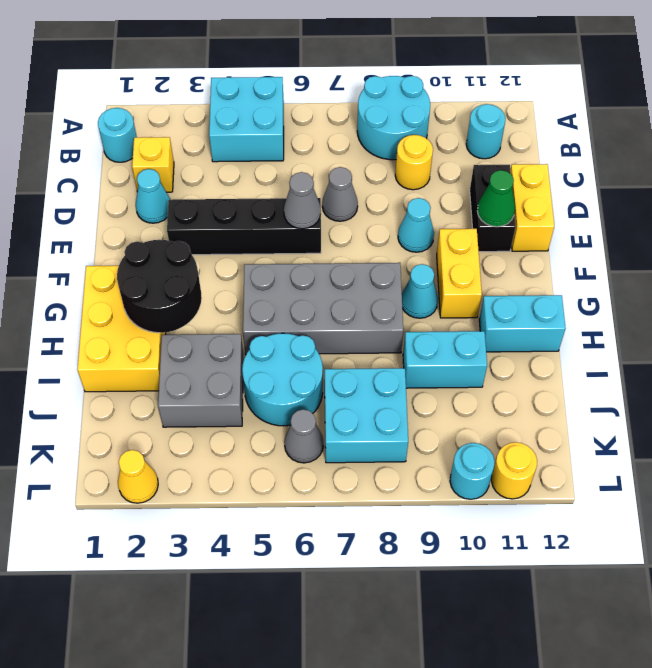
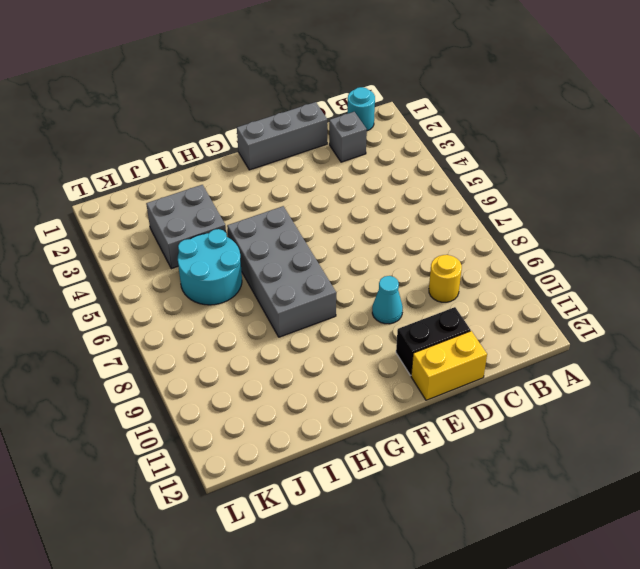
grey 1x1 brick [329,112,367,162] -> yellow 1x1 brick [132,137,174,192]
grey 1x3 brick [237,102,327,170] -> none
none -> cyan 2x2 brick [209,77,284,162]
none -> cyan 2x2 round brick [357,76,430,160]
none -> cyan 1x1 round brick [466,104,506,159]

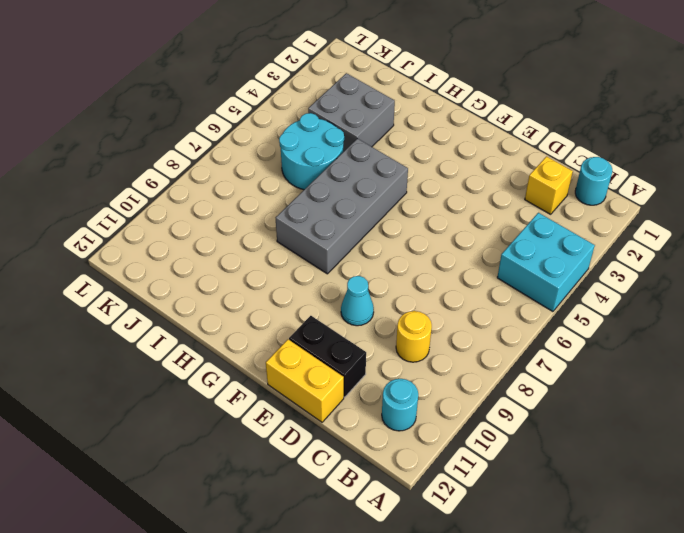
none -> cyan 2x2 round brick [357,76,430,160]
none -> cyan 1x1 cone [136,169,170,223]
none -> grey 1x1 cone [322,167,358,221]

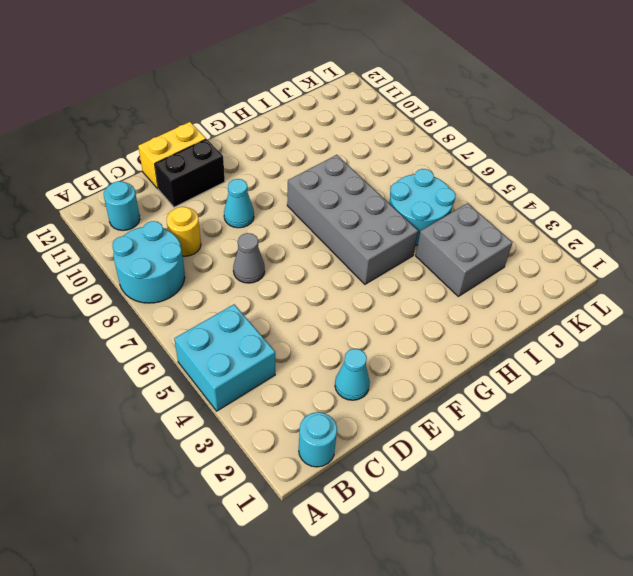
none -> yellow 1x1 brick [132,137,174,192]
none -> black 1x4 brick [167,198,321,255]
none -> yellow 1x2 brick [437,229,482,318]

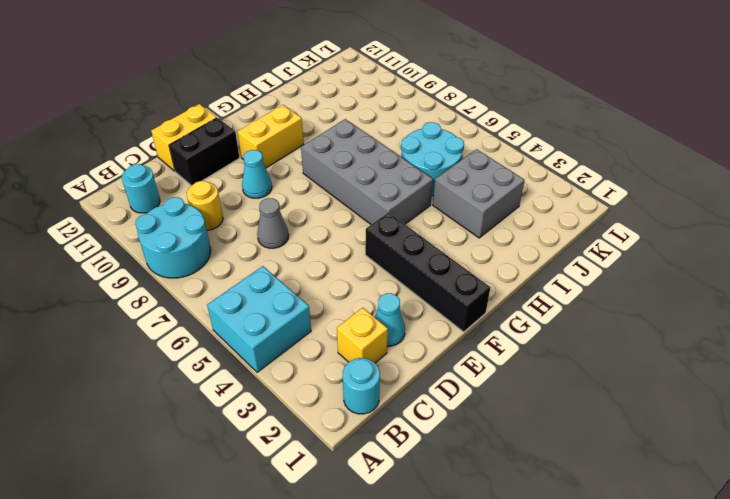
black 1x4 brick [365,212,490,332] -> black 1x4 brick moved to [167,198,321,255]
none -> yellow 2x3 brick [77,266,166,392]
none -> cyan 1x1 cone [402,264,438,318]
none -> cyan 1x2 brick [479,295,566,352]

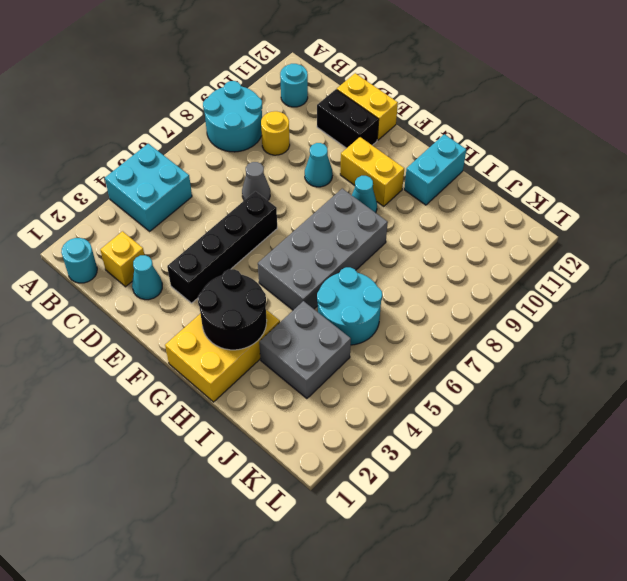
yellow 2x3 brick [165,310,280,402] -> yellow 2x3 brick turned to [77,266,166,392]
none -> cyan 1x2 brick [403,331,487,388]
none -> cyan 2x2 brick [325,368,408,463]
none -> grey 1x1 cone [284,409,323,463]

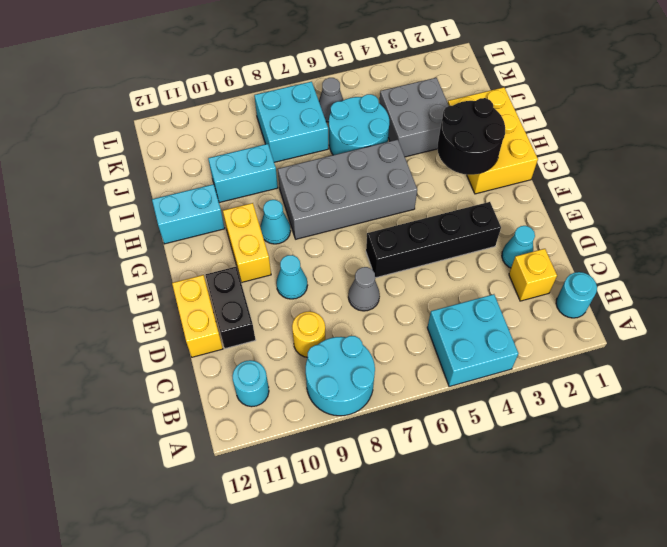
none -> yellow 1x1 cone [118,450,158,503]
none -> cyan 1x1 round brick [450,443,495,499]
none -> yellow 1x1 round brick [491,442,537,499]

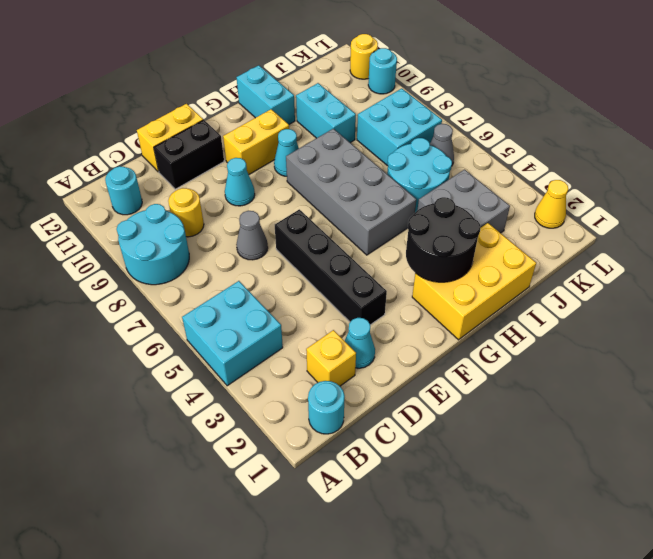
none -> grey 1x1 cone [284,172,321,229]
none -> green 1x1 cone [477,170,515,227]

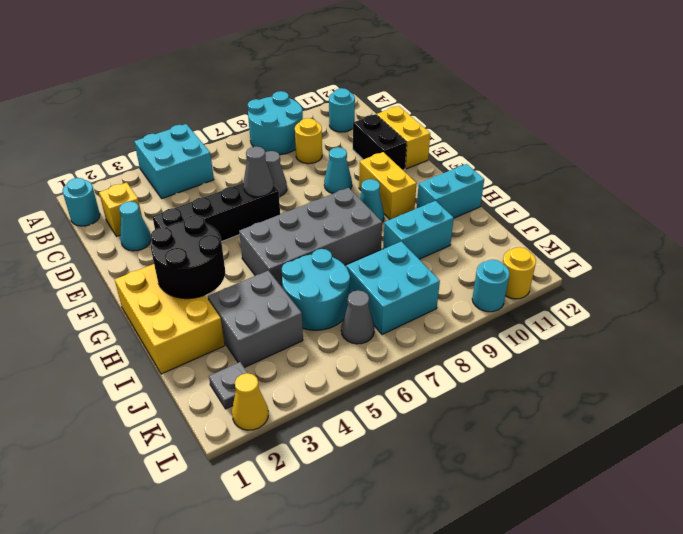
grey 1x1 plate [209,362,248,409] -> none
none -> green 1x1 cone [477,170,515,227]

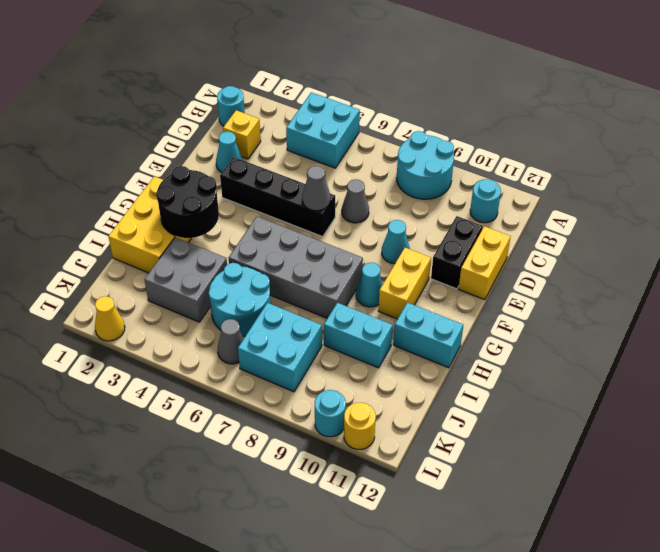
none -> yellow 1x1 round brick [395,135,433,190]
none -> green 1x1 cone [477,170,515,227]

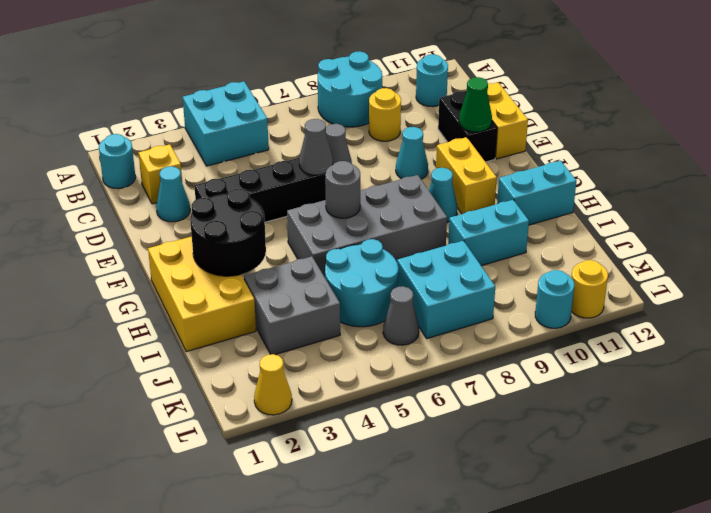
grey 1x1 round brick [325,161,360,218] -> none

